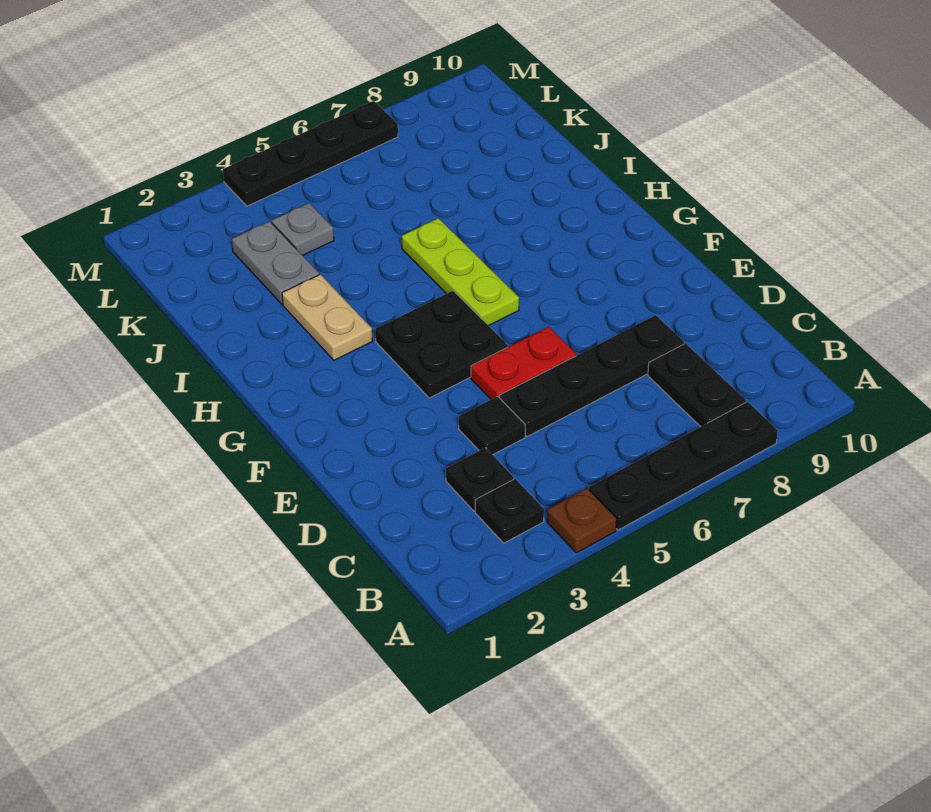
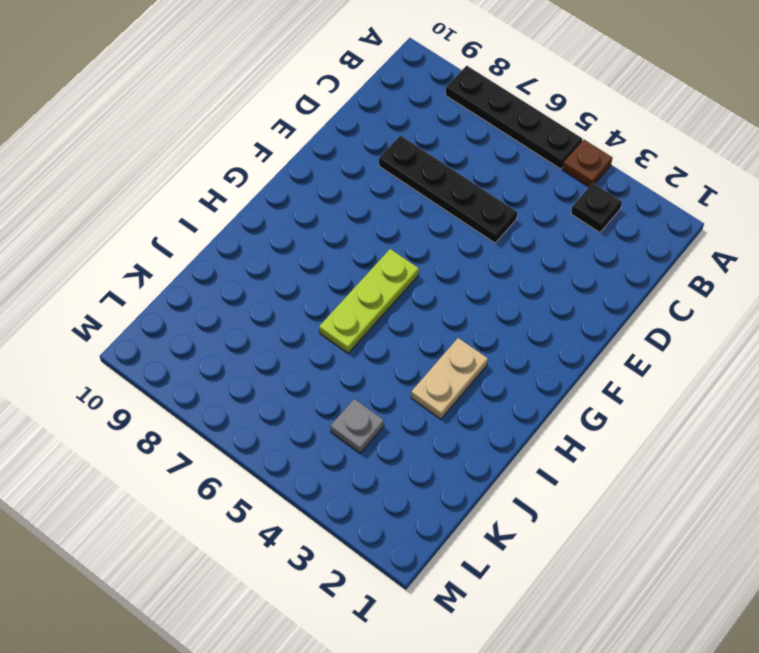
none -> black 1x2 plate [648,343,746,427]
none -> black 1x1 plate [446,448,514,511]
none -> black 1x1 plate [459,396,525,455]

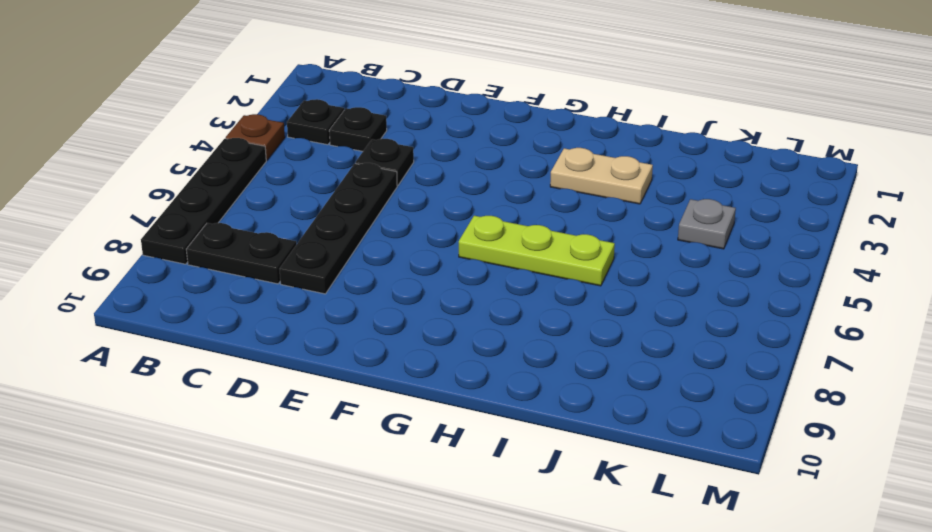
none -> red 1x2 plate [471,327,576,399]
none -> black 2x2 plate [375,291,508,398]
none -> grey 1x2 plate [232,221,319,304]

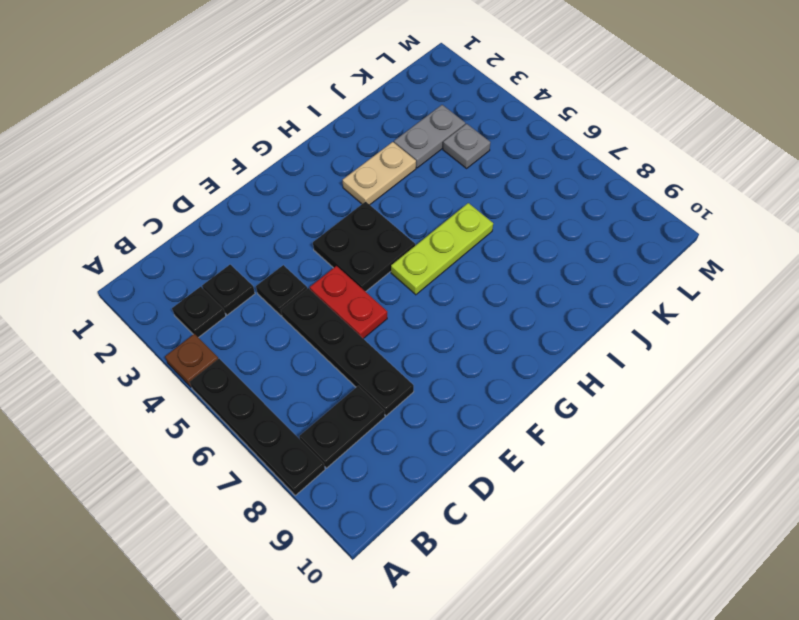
none -> black 1x4 plate [223,101,398,206]

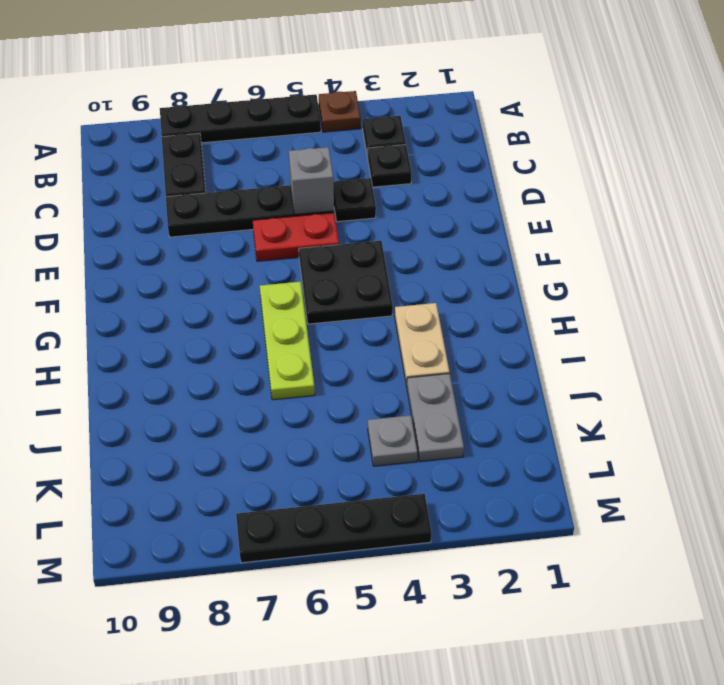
grey 1x1 brick [289,147,334,214] -> none

